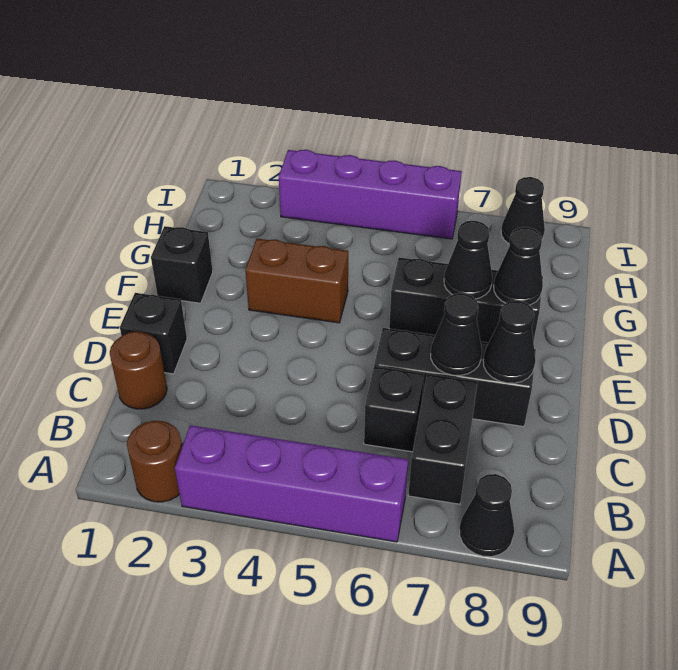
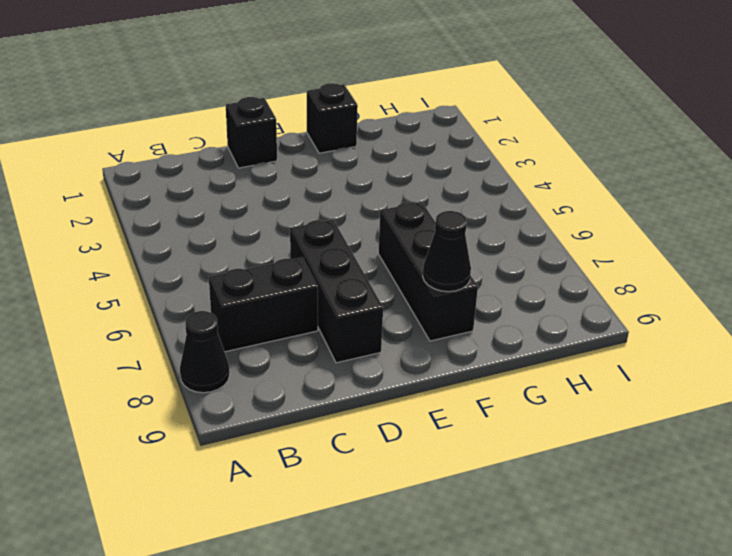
none -> brown 1x1 round brick [127,421,182,502]
none -> purple 1x4 brick [175,425,408,542]
none -> brown 1x1 round brick [110,332,167,409]

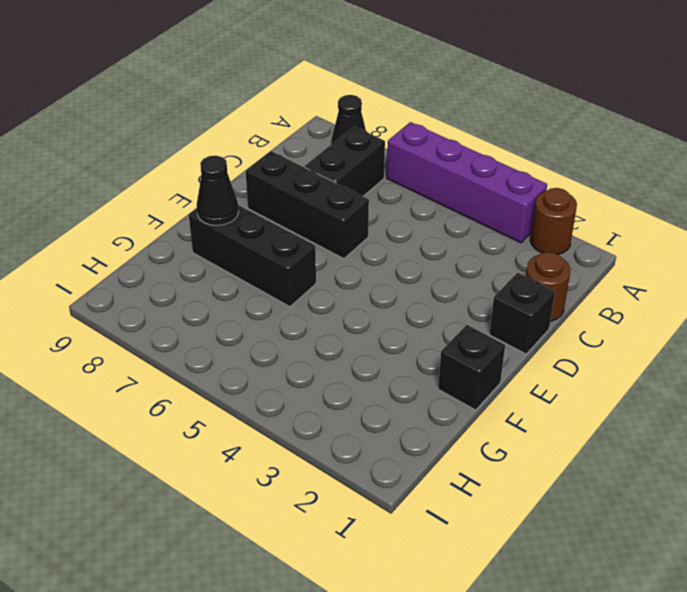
none -> black 1x1 brick [364,366,424,452]
none -> brown 1x2 brick [245,239,348,323]
none -> purple 1x4 brick [279,150,462,239]

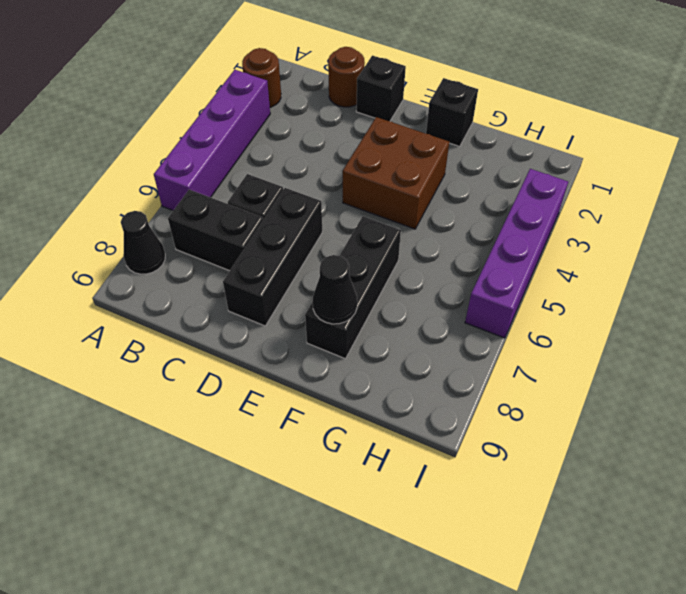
brown 2x2 brick [343,117,449,229] -> brown 1x2 brick [245,239,348,323]
none -> black 1x1 cone [501,177,545,244]
none -> black 1x1 cone [431,293,482,375]
none -> black 1x1 cone [483,301,536,383]

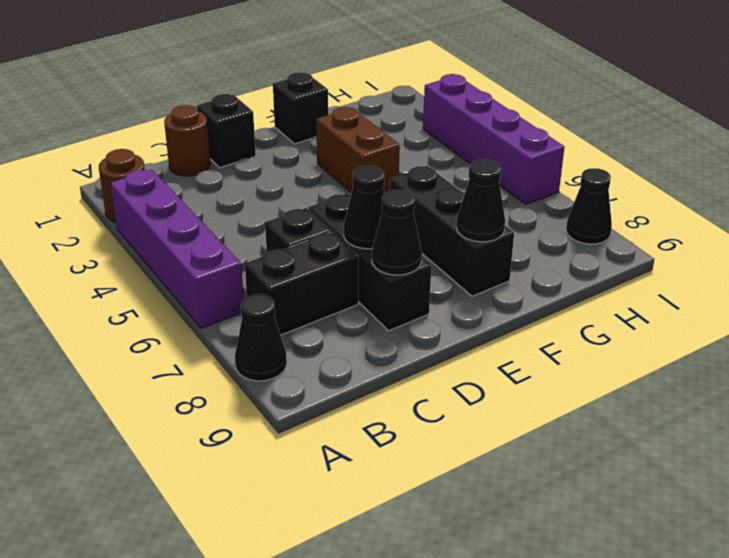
none -> black 1x1 cone [444,221,492,299]

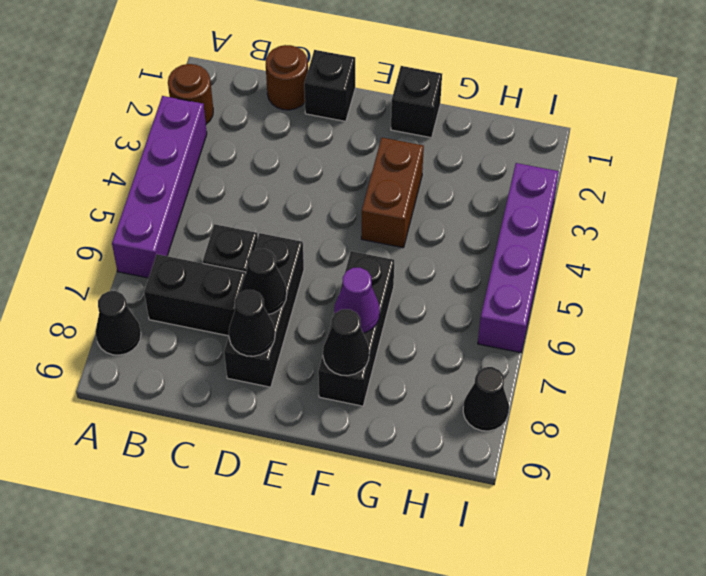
purple 1x1 cone [334,268,380,333] -> black 1x1 cone [444,221,492,299]

